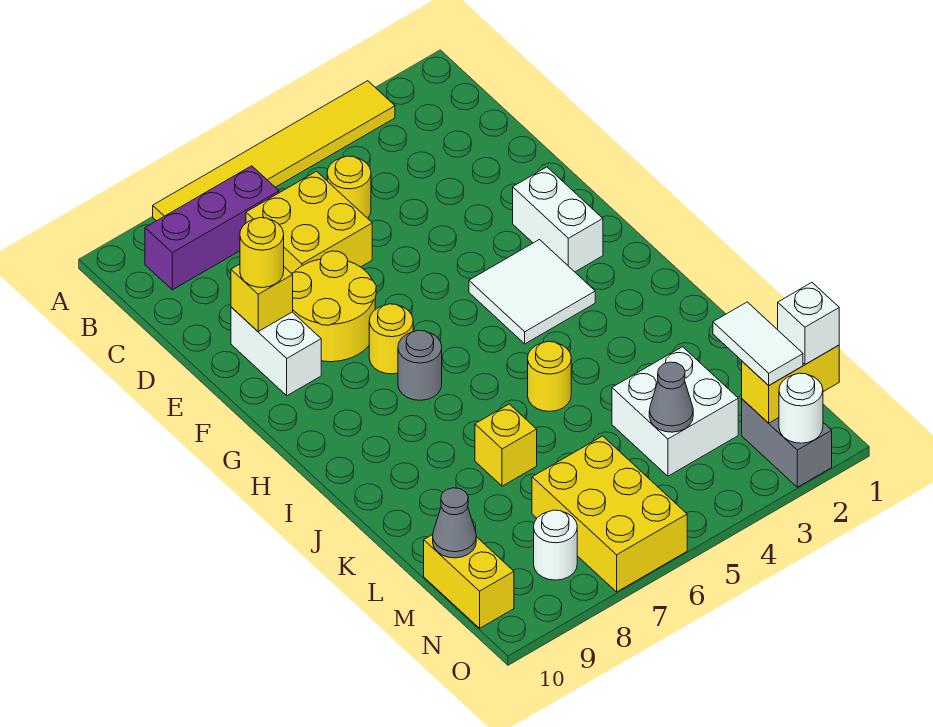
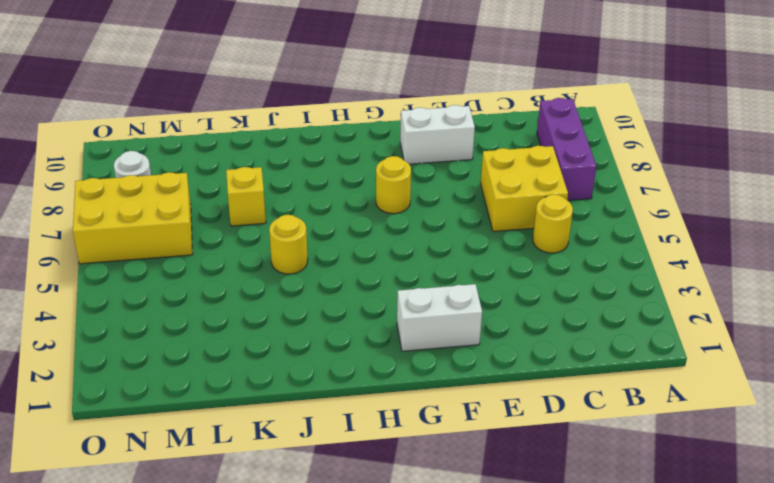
none -> yellow 1x6 tile [153,81,395,221]
none -> yellow 2x2 round brick [291,251,376,362]
none -> white 2x2 tile [469,240,595,344]

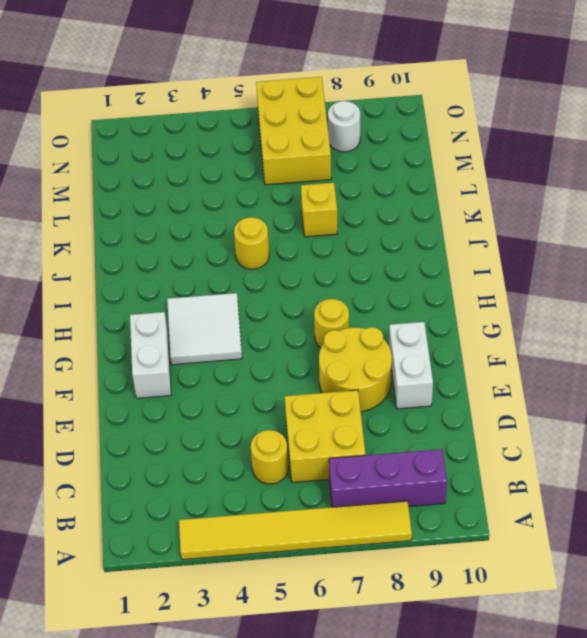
none -> grey 1x1 round brick [398,330,442,400]
none -> white 2x2 brick [612,347,738,476]
none -> yellow 1x2 brick [424,535,514,628]

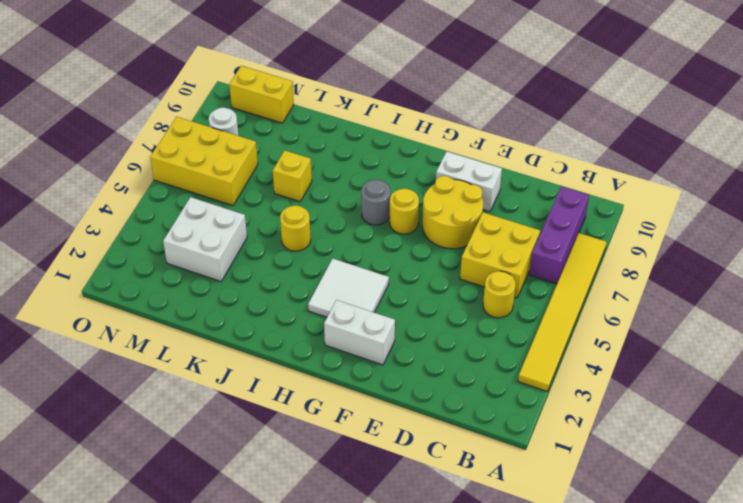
none -> grey 1x2 brick [742,399,832,487]
none -> yellow 1x1 brick [231,264,293,331]
none -> grey 1x1 cone [649,362,693,432]

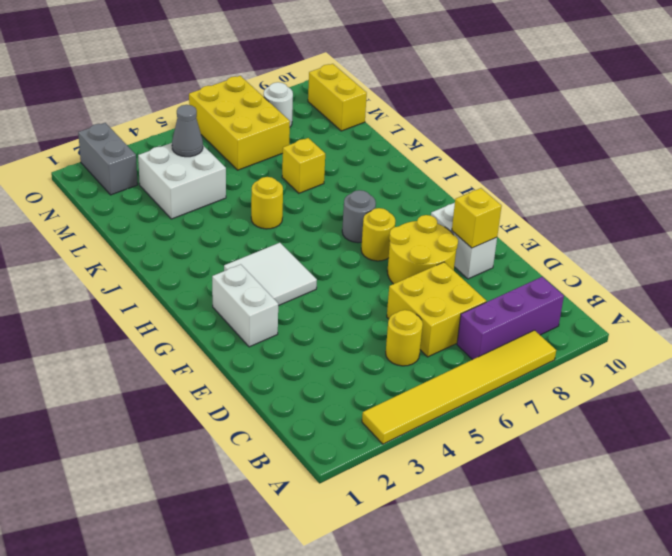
none -> grey 1x1 cone [433,488,476,558]
none -> yellow 1x2 brick [742,345,839,423]
none -> white 1x1 round brick [779,373,823,443]

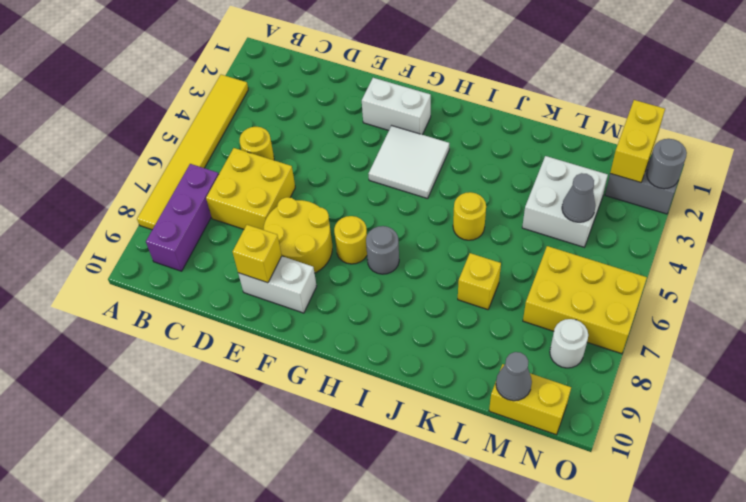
grey 1x1 round brick [647,139,687,189] -> white 1x1 round brick [779,373,823,443]
none -> yellow 1x1 round brick [240,218,284,288]
none -> white 1x2 tile [713,302,803,385]
none -> white 1x1 brick [778,283,839,365]

